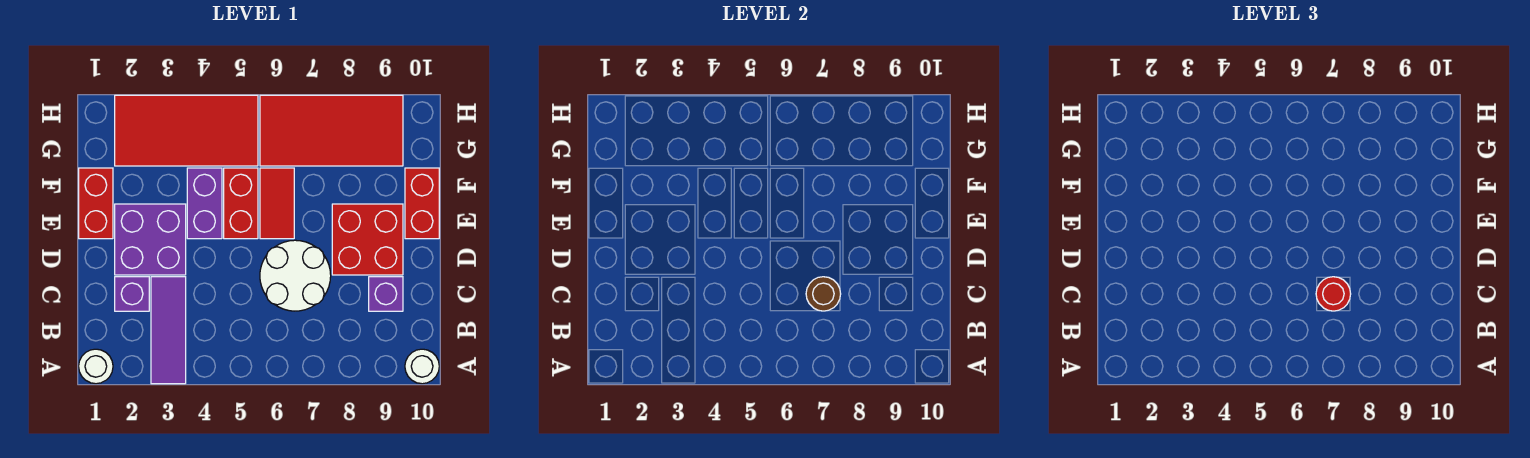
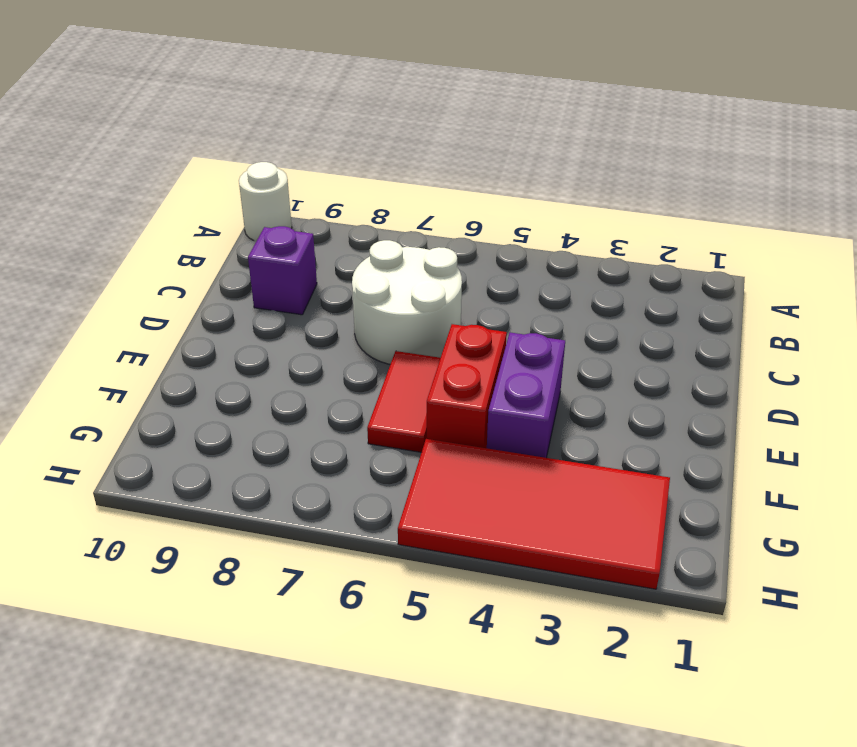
none -> white 1x1 round brick [79,349,113,384]
none -> purple 1x3 tile [151,277,186,384]
none -> purple 1x1 brick [115,277,149,311]

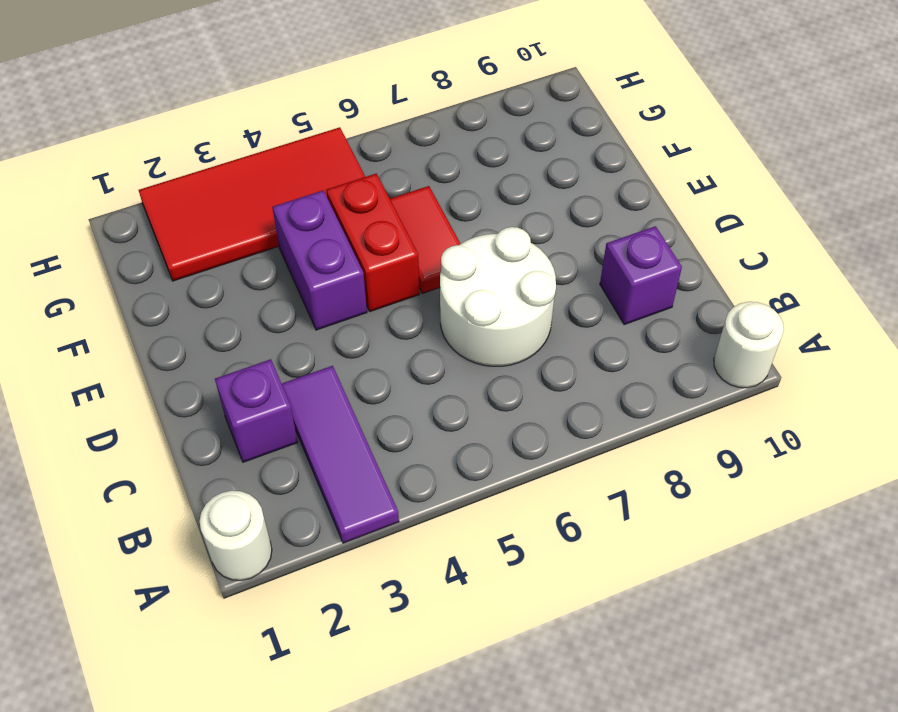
none -> purple 2x2 brick [115,204,186,275]
none -> red 2x2 brick [332,204,403,275]
none -> red 1x2 brick [79,168,113,239]

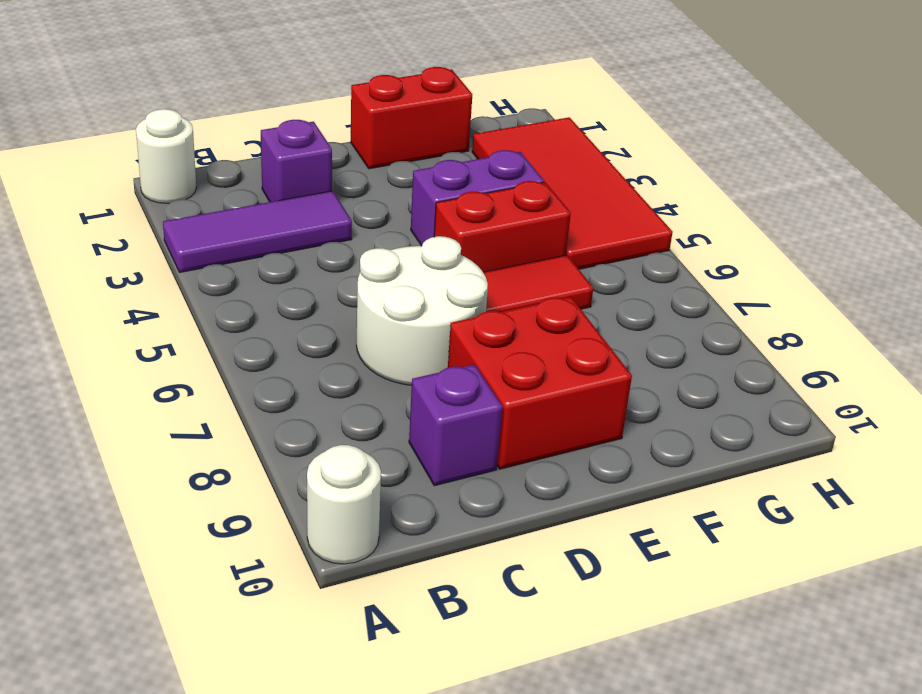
none -> purple 2x2 brick [115,204,186,275]
none -> red 1x2 brick [405,168,439,239]
none -> red 2x4 tile [260,95,403,166]

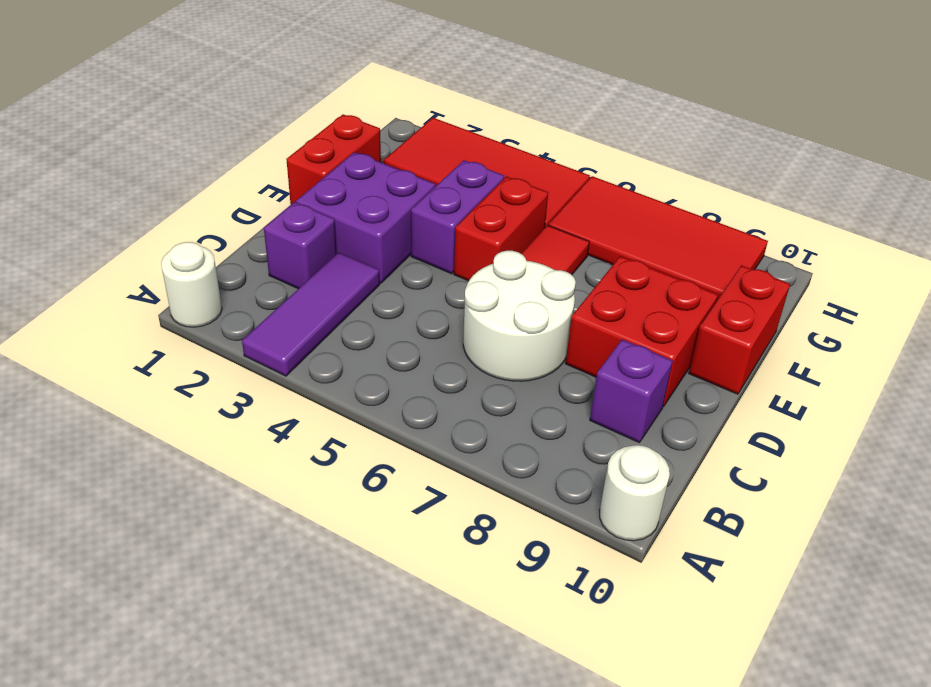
none -> brown 1x1 round brick [806,277,841,311]
none -> red 1x1 round brick [1316,277,1351,311]

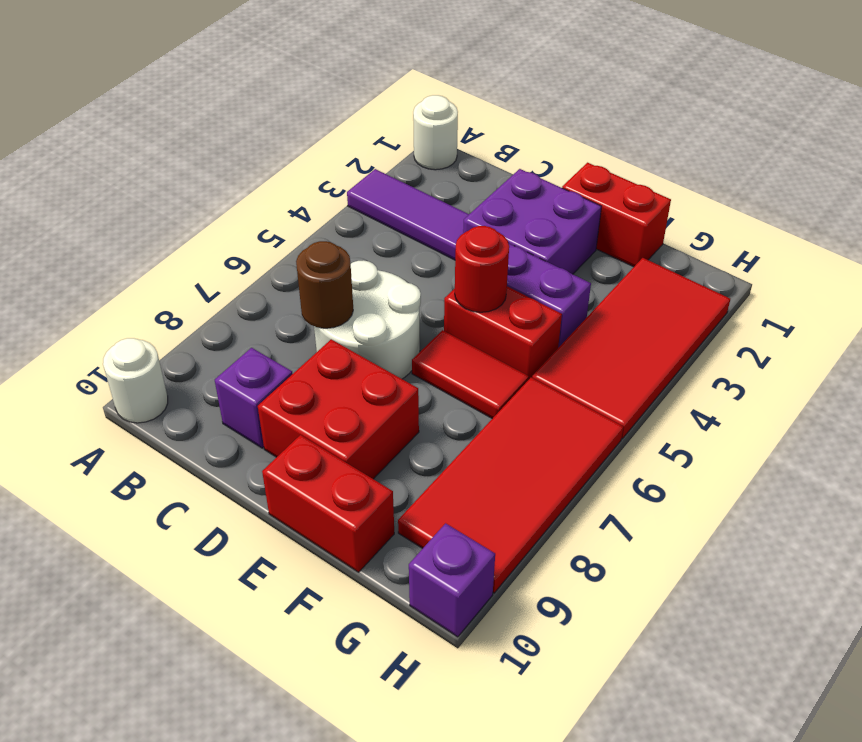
red 1x1 round brick [455,226,509,312] -> red 1x1 round brick moved to [1316,277,1351,311]
purple 1x1 brick [409,523,495,637] -> purple 1x1 brick moved to [115,277,149,311]

